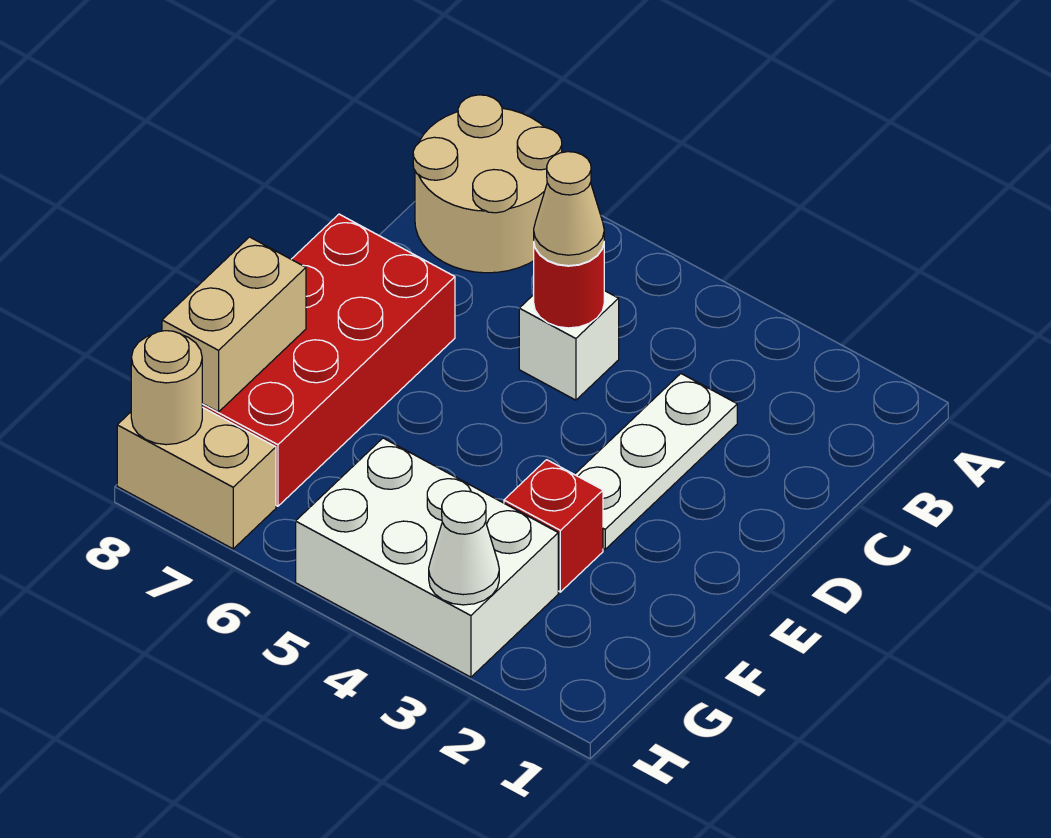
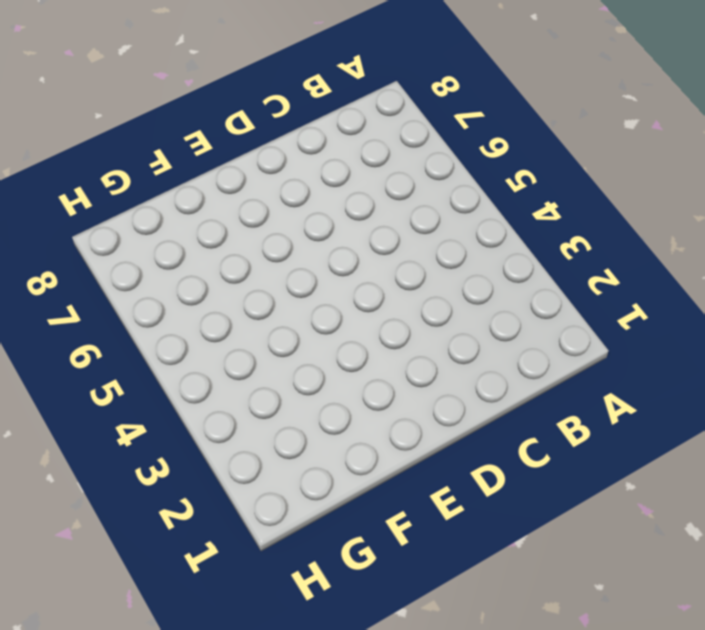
none -> tan 2x2 round brick [413,95,562,273]
none -> white 1x3 plate [575,374,737,549]
none -> white 1x1 brick [519,291,619,400]

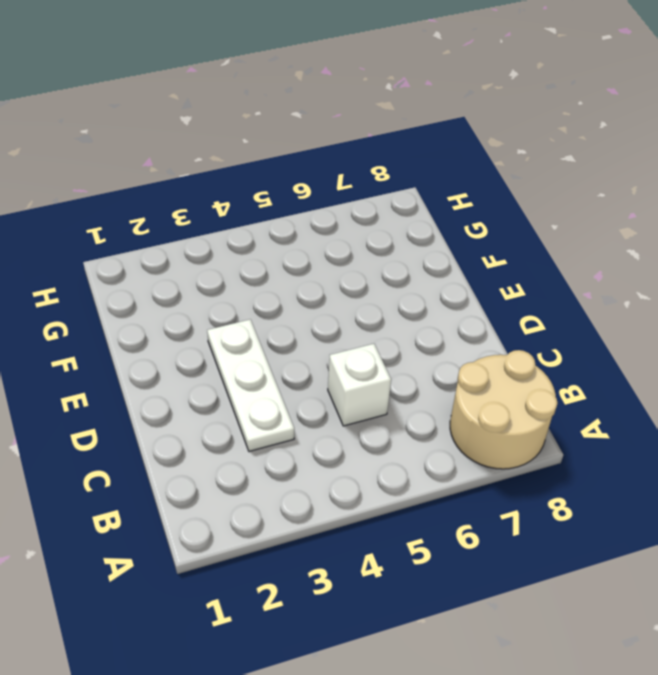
none -> red 2x4 brick [202,214,455,506]
none -> red 1x1 brick [504,460,603,592]
none -> white 2x3 brick [296,438,558,677]

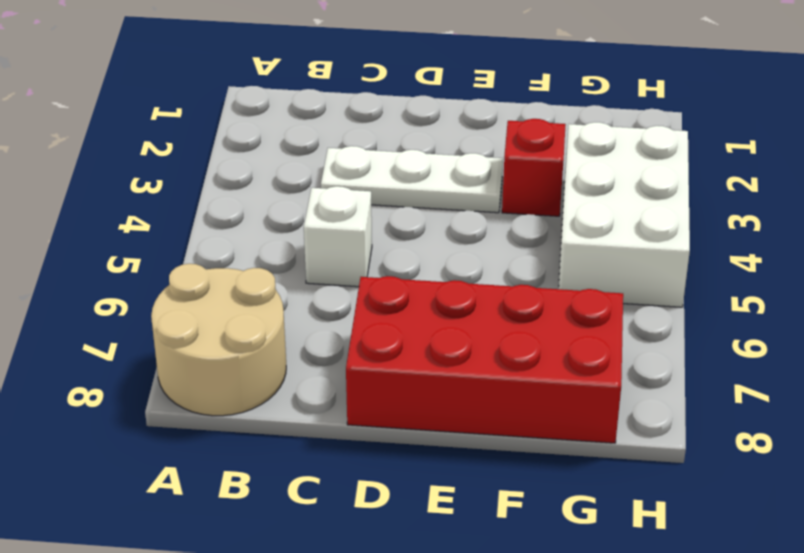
none -> tan 1x2 brick [117,407,276,549]
none -> red 1x1 round brick [534,244,604,328]
none -> tan 1x2 brick [162,237,306,412]

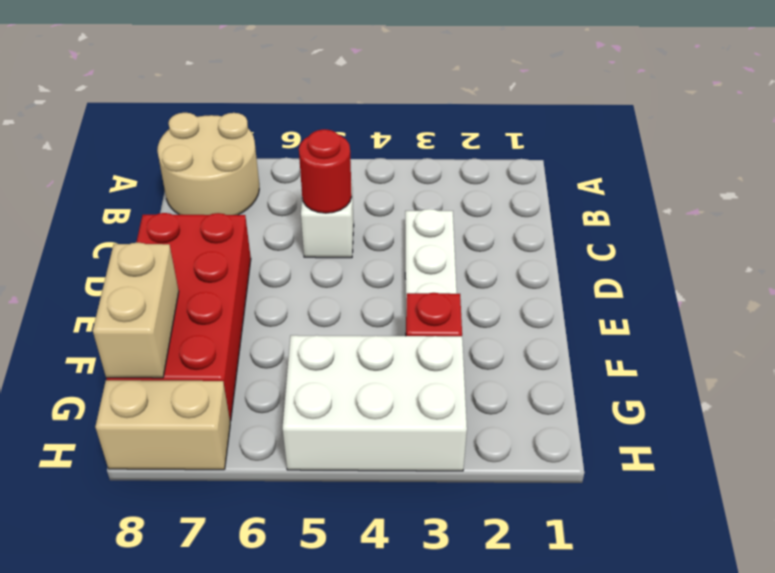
none -> white 1x1 cone [429,491,499,605]
none -> tan 1x1 round brick [131,331,202,445]
none -> tan 1x1 cone [534,152,604,266]

